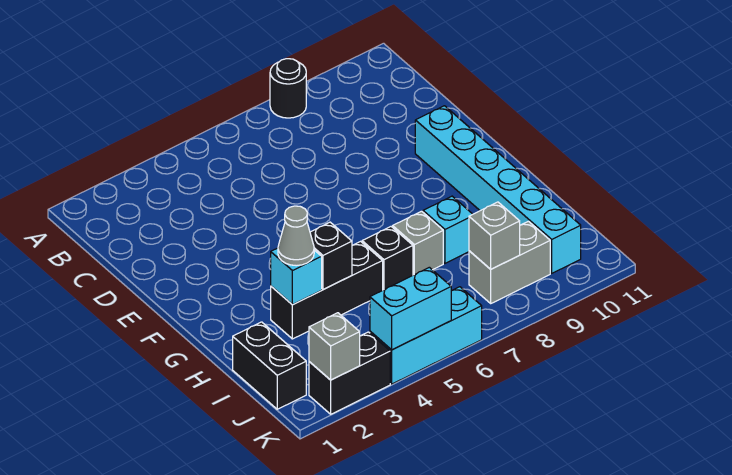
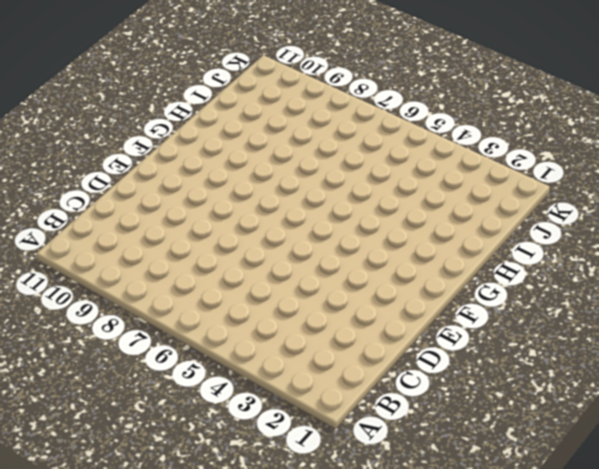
none -> black 1x1 round brick [270,59,306,118]
none -> cyan 1x6 brick [415,106,581,273]
none -> black 1x3 brick [271,241,383,339]

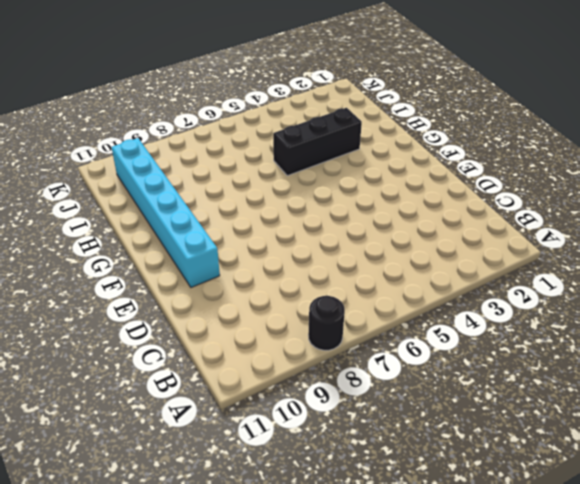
none -> black 1x1 brick [362,227,413,290]
none -> grey 1x1 brick [393,211,443,275]
none -> cyan 1x1 brick [423,196,473,263]

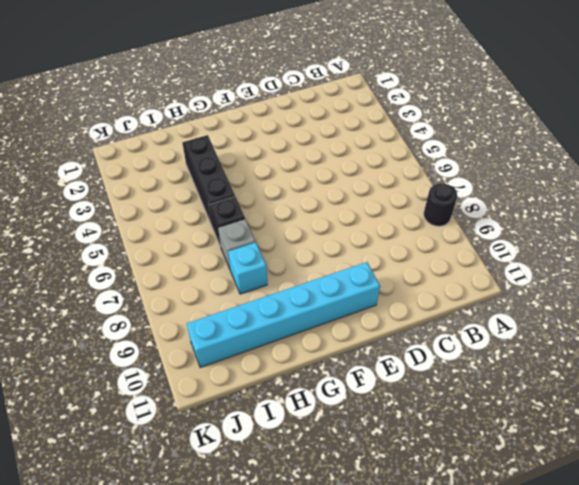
none -> black 1x2 brick [233,322,306,409]
none -> grey 1x2 brick [469,221,550,303]
none -> black 1x2 brick [309,332,390,414]

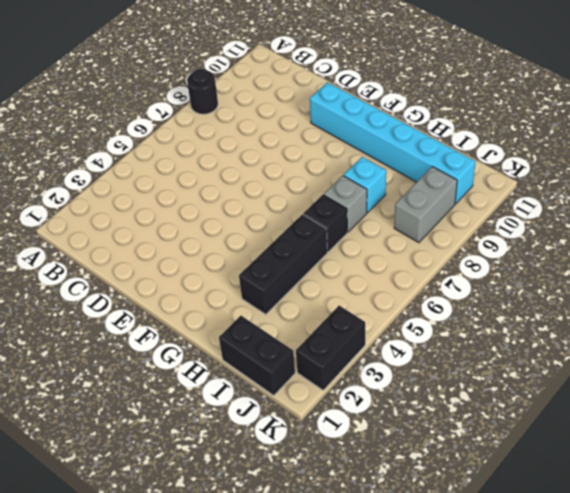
none -> cyan 1x3 brick [370,287,482,384]
none -> cyan 1x1 brick [271,248,322,305]
none -> black 1x1 brick [310,222,352,290]

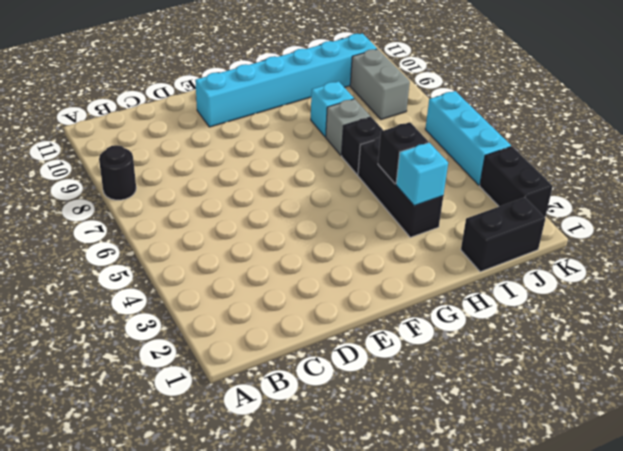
none -> grey 1x1 brick [469,202,520,269]
none -> grey 1x1 brick [309,313,360,380]
none -> cyan 1x2 brick [370,267,451,350]

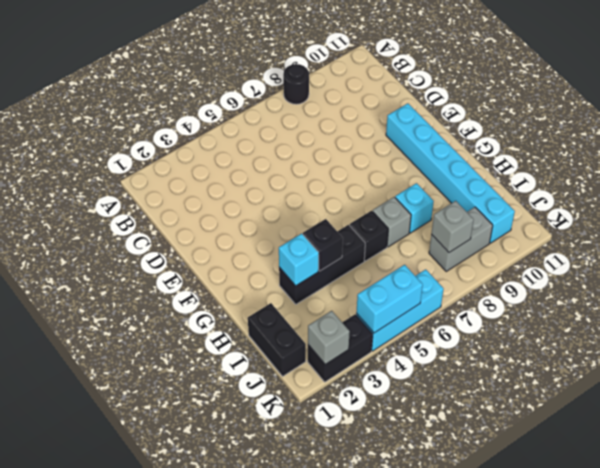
none -> grey 1x1 cone [278,206,314,266]

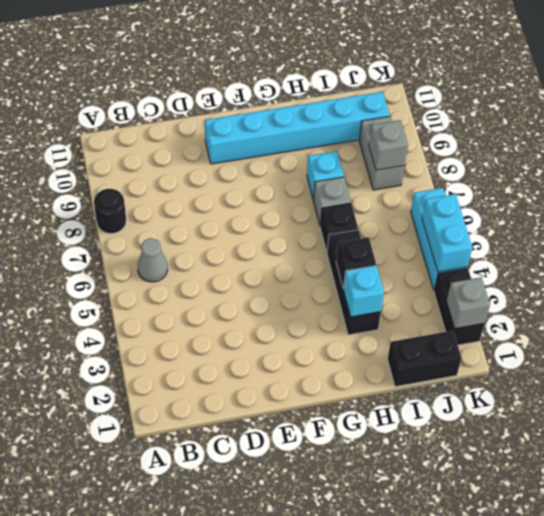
grey 1x1 cone [138,238,168,282] -> grey 1x1 cone moved to [278,206,314,266]

